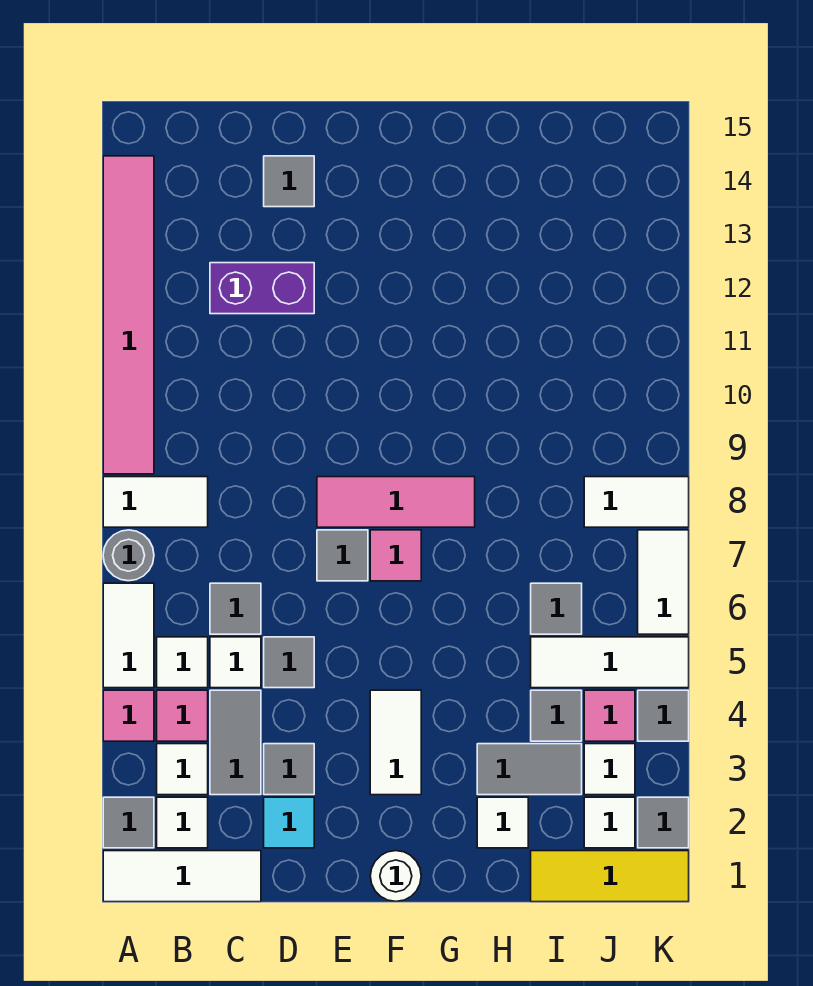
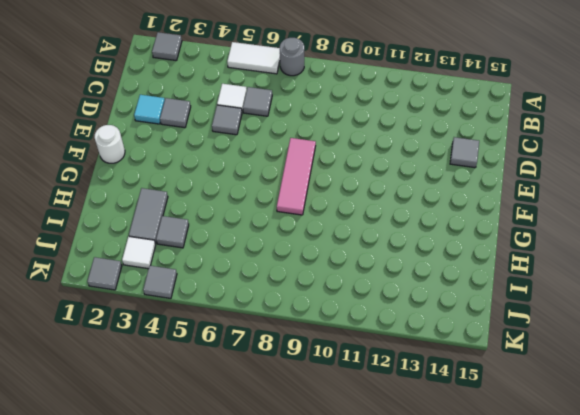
none -> white 1x3 tile [103,851,261,902]
none -> pink 1x1 tile [103,690,154,741]
none -> white 1x2 tile [103,477,208,527]
none -> pink 1x6 tile [103,156,154,474]

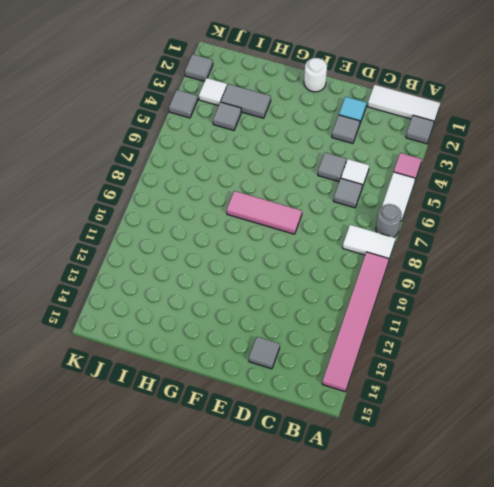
none -> white 1x1 tile [157,797,208,848]
none -> white 1x1 tile [157,744,208,795]
none -> pink 1x1 tile [157,690,208,741]
none -> white 1x1 tile [157,637,208,688]

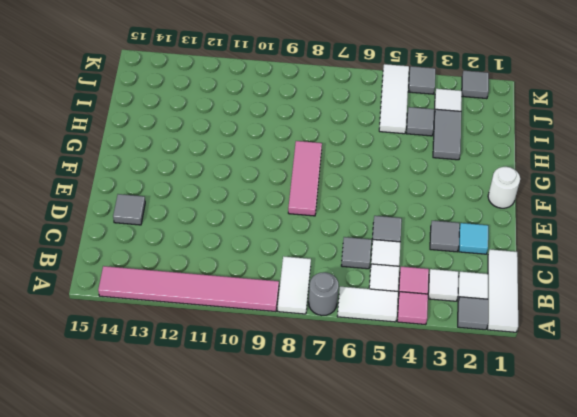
none -> grey 1x2 tile [210,690,261,795]
none -> purple 1x2 brick [210,263,314,314]
none -> grey 1x1 tile [317,530,368,581]
none -> white 1x2 tile [370,690,421,795]

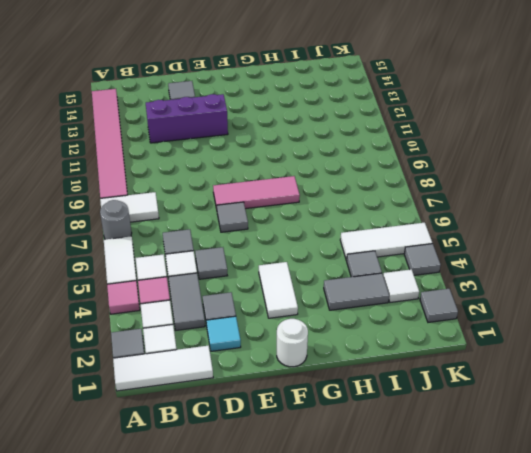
purple 1x3 brick [146,94,228,143] -> purple 1x2 brick [210,263,314,314]
none -> pink 1x1 tile [370,530,421,581]
none -> white 1x1 tile [477,797,528,848]
none -> yellow 1x3 tile [531,851,689,902]
none -> grey 1x1 tile [531,583,582,634]

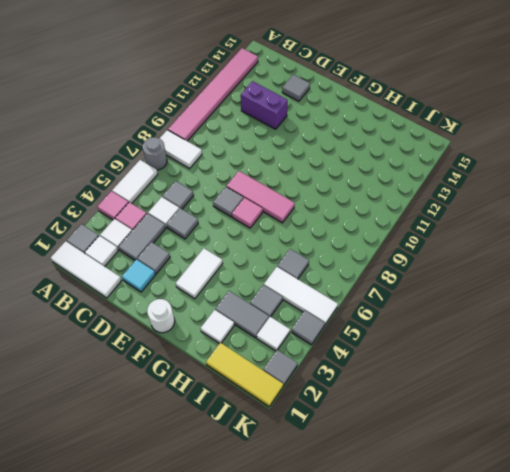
none -> white 1x1 tile [157,637,208,688]
none -> white 1x1 tile [584,797,635,848]
none -> pink 1x1 tile [584,690,635,741]
none -> white 1x2 tile [584,477,689,527]

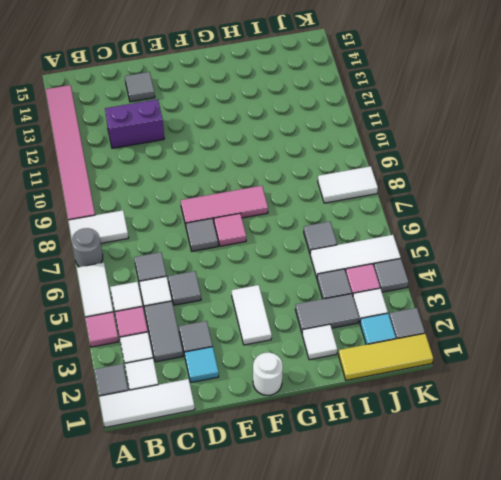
cyan 1x1 tile [360,313,396,345] -> white 1x1 tile [584,797,635,848]
none -> white 1x2 tile [638,530,689,634]

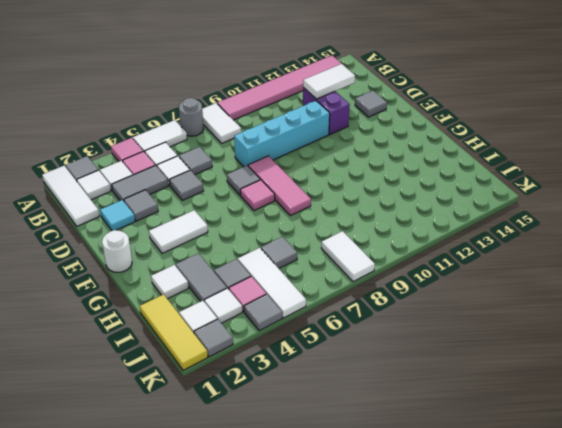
white 1x2 tile [303,64,355,99] -> white 1x2 tile moved to [638,530,689,634]
cyan 1x4 brick [234,101,330,167] -> none

